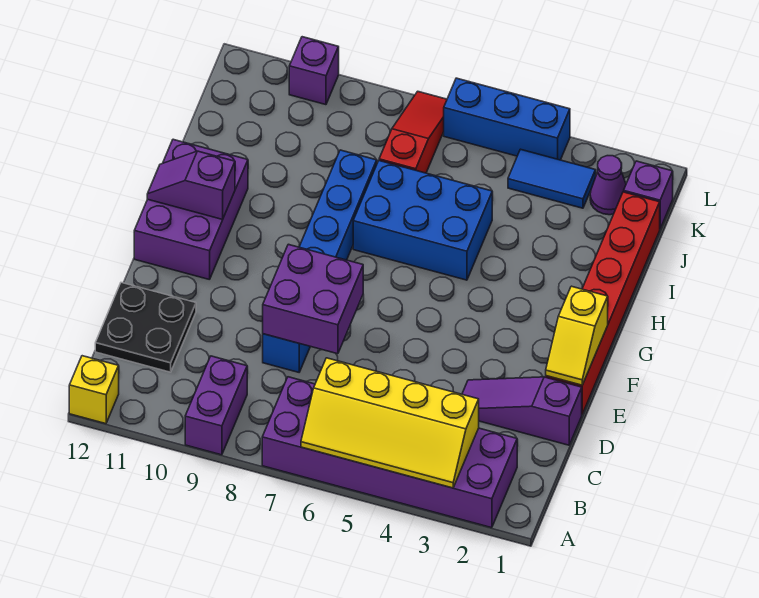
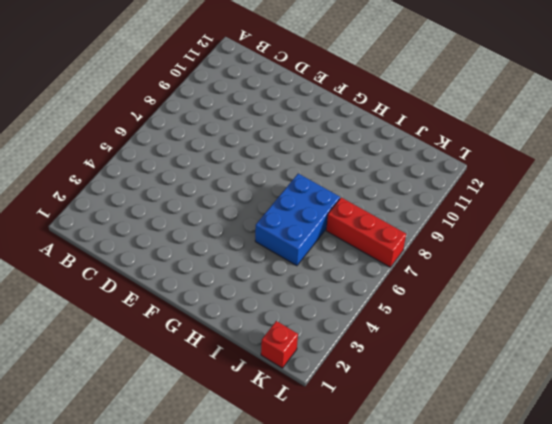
red 1x3 brick [326,198,406,267] -> red 1x3 slope [379,91,447,173]
red 1x1 brick [261,321,298,368] -> purple 1x1 brick [624,161,673,228]
none -> purple 2x6 brick [262,377,517,528]
none -> purple 1x2 brick [185,356,247,455]
none -> yellow 1x1 brick [69,356,119,424]

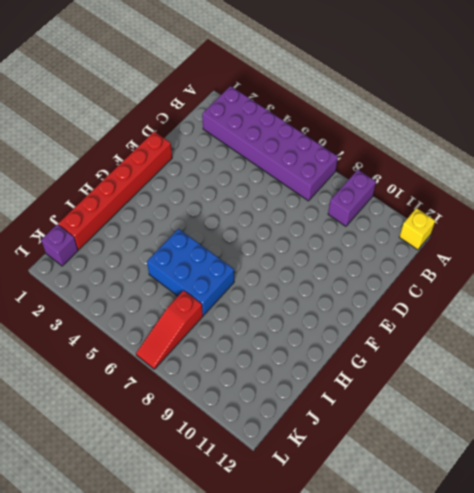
none -> black 2x2 plate [95,283,196,372]
none -> purple 1x3 slope [462,377,582,445]
none -> blue 1x6 brick [263,150,377,372]

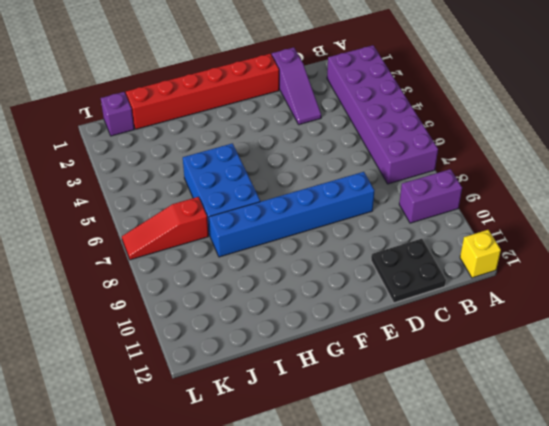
none -> purple 2x3 brick [134,139,248,280]
none -> purple 1x1 cone [590,156,626,215]
none -> blue 1x2 tile [508,149,596,208]

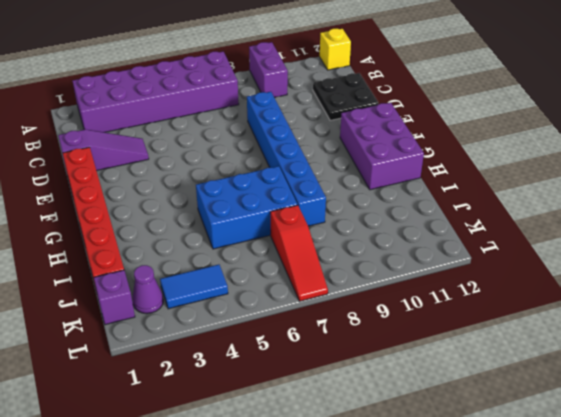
none -> blue 1x3 brick [444,78,570,160]
none -> purple 1x1 brick [289,37,339,105]
none -> yellow 2x4 slope [301,358,479,488]

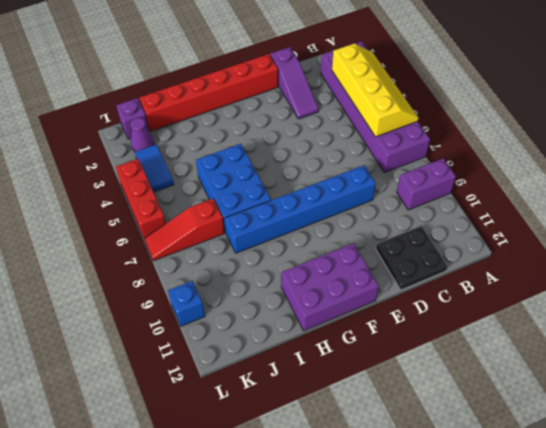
red 1x3 brick [116,159,166,238] -> blue 1x3 brick [444,78,570,160]
blue 1x1 brick [168,281,205,326] -> purple 1x1 brick [289,37,339,105]
none -> yellow 1x1 brick [69,356,119,424]
none -> purple 2x2 brick [263,244,363,354]
none -> yellow 1x2 slope [546,286,608,385]

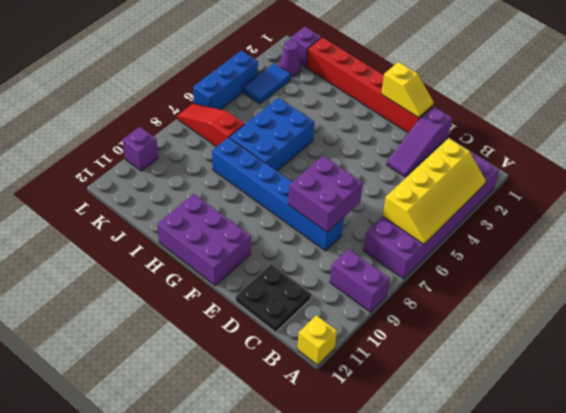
none -> purple 1x2 slope [147,151,235,219]

